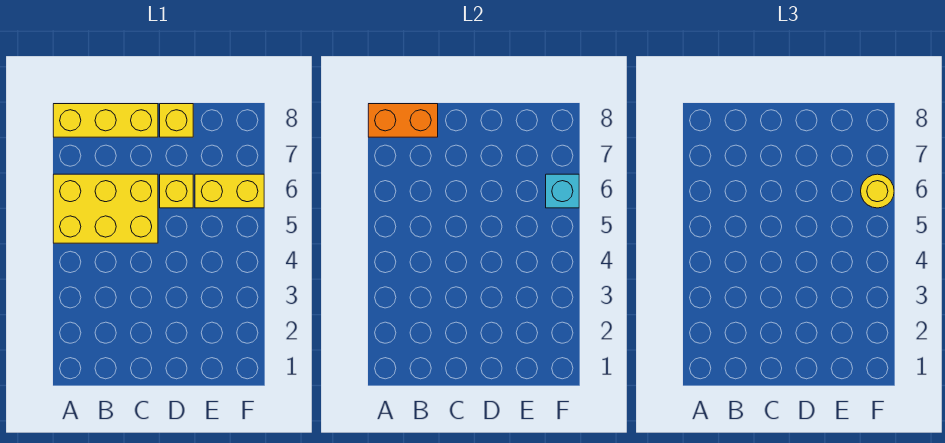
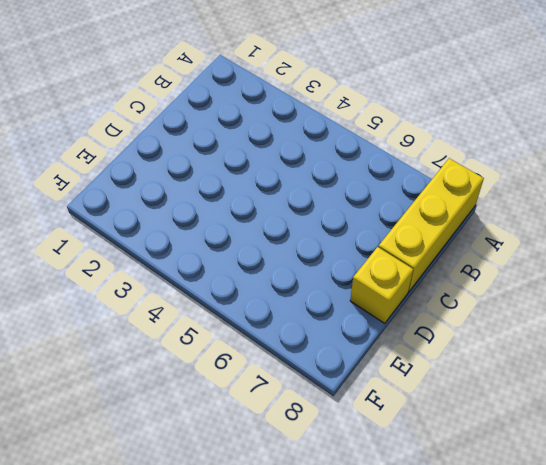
none -> yellow 2x3 brick [53,174,158,243]
none -> yellow 1x1 brick [160,174,193,208]

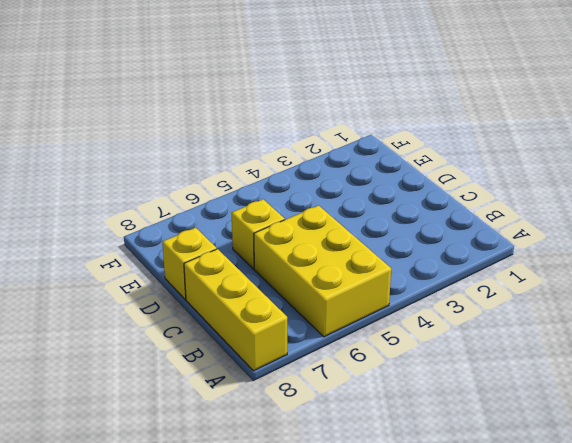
none -> yellow 1x2 brick [195,174,264,208]
none -> orange 1x2 brick [368,104,438,137]

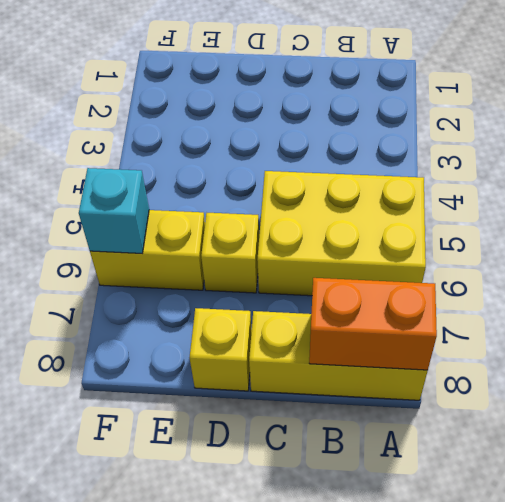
none -> yellow 1x1 round brick [861,174,894,208]

